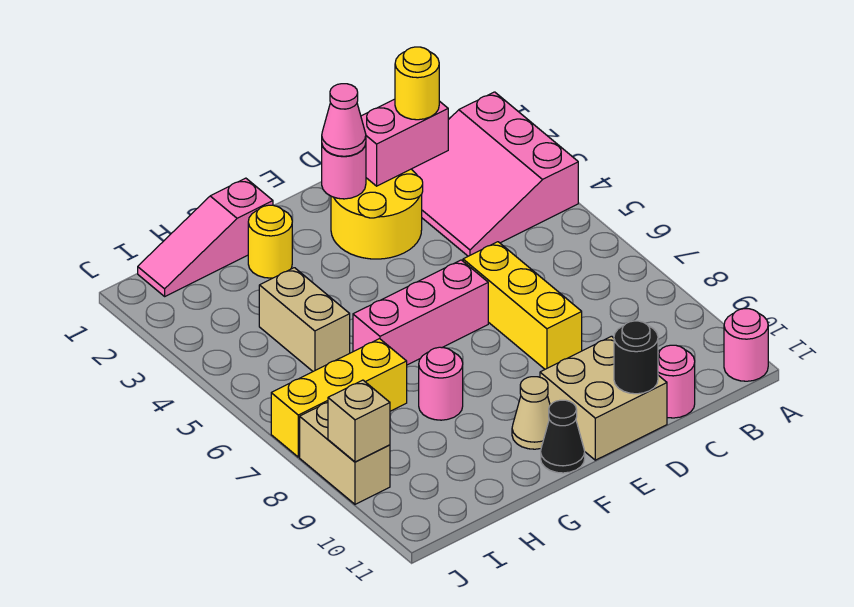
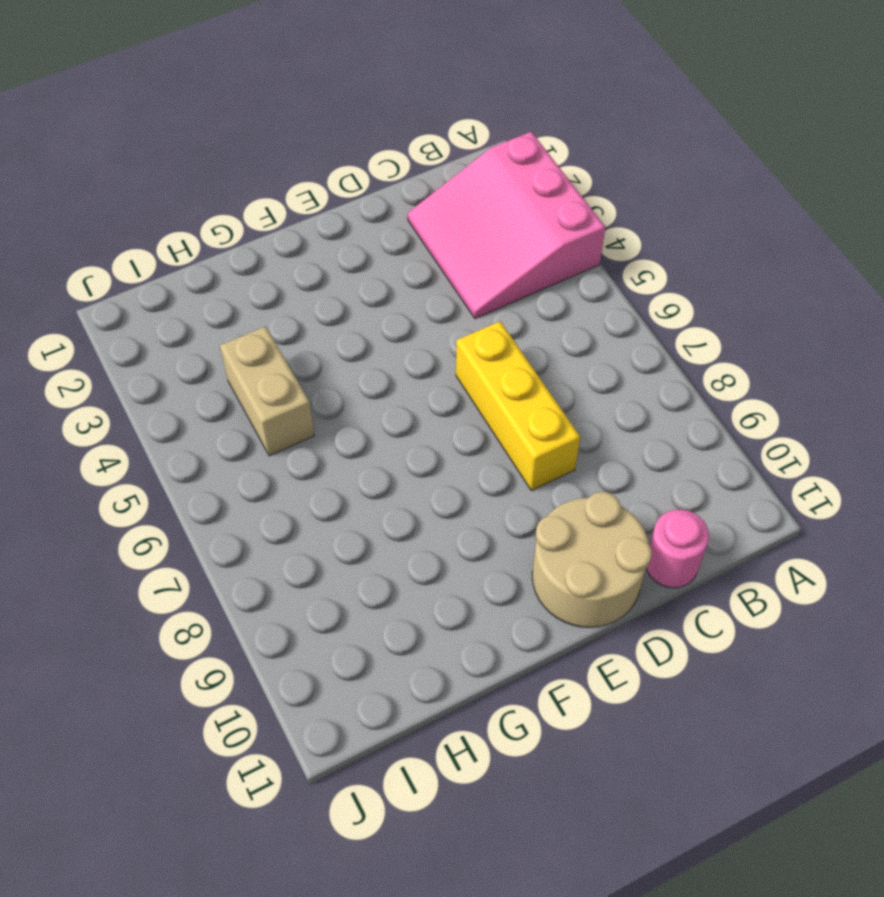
tan 2x2 round brick [532,492,652,627] -> tan 2x2 brick [540,336,667,460]
none -> pink 1x1 round brick [724,309,768,381]
none -> yellow 2x2 round brick [331,169,423,259]
none -> pink 1x3 brick [353,260,488,365]

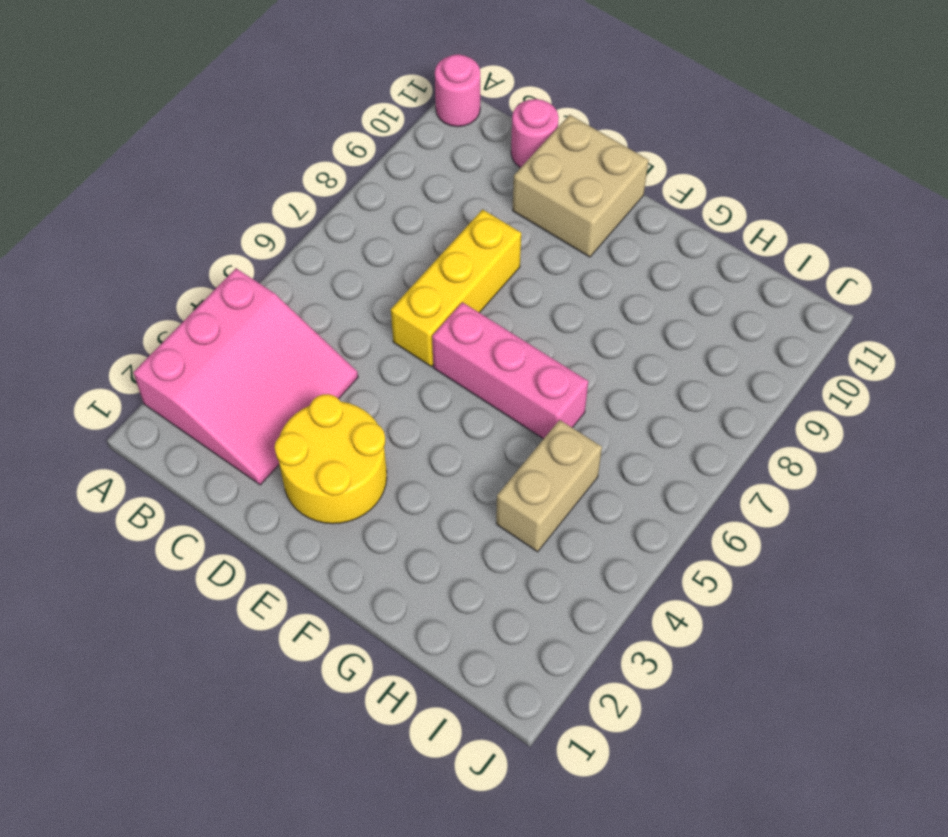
none -> tan 1x1 cone [512,377,550,449]
none -> black 1x1 cone [541,400,585,473]
none -> pink 1x3 slope [138,178,273,296]

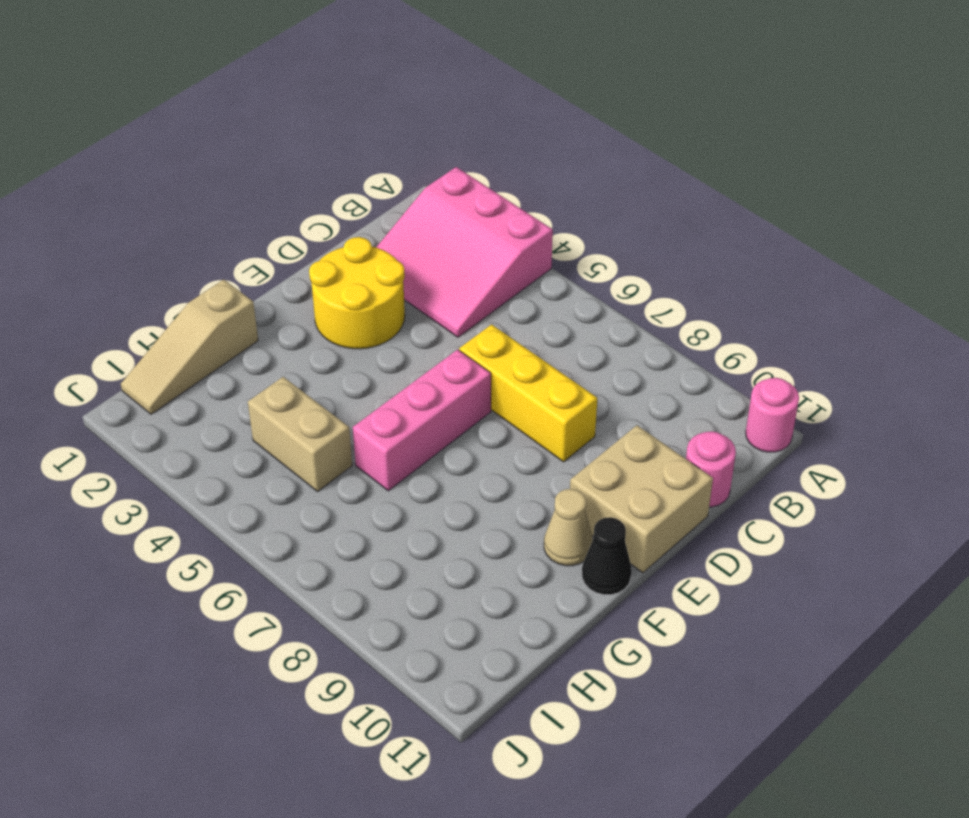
tan 1x3 slope [121,279,258,414] -> pink 1x3 slope [138,178,273,296]
none -> yellow 1x1 round brick [248,205,292,278]
none -> pink 1x1 round brick [419,347,463,420]
none -> yellow 1x3 brick [271,339,407,457]

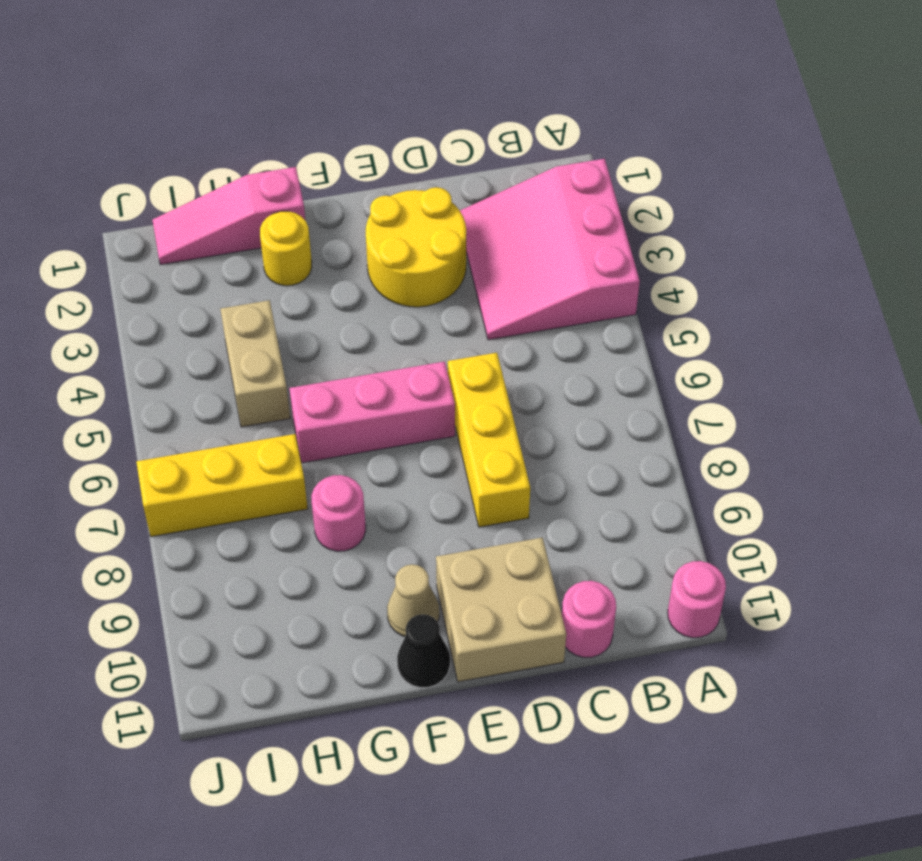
none -> tan 1x2 brick [300,403,390,504]
none -> pink 1x2 brick [361,99,448,186]
none -> black 1x1 round brick [614,321,658,394]

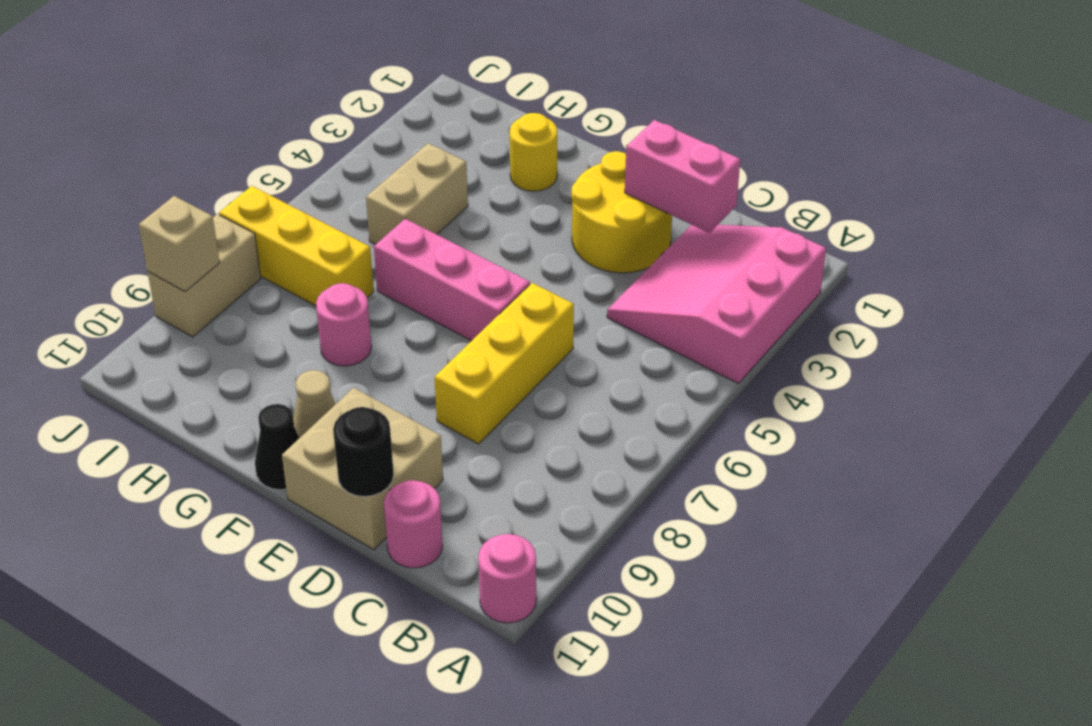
none -> pink 1x3 slope [138,178,273,296]
none -> pink 1x1 round brick [322,144,366,199]
none -> yellow 1x1 round brick [395,47,439,120]

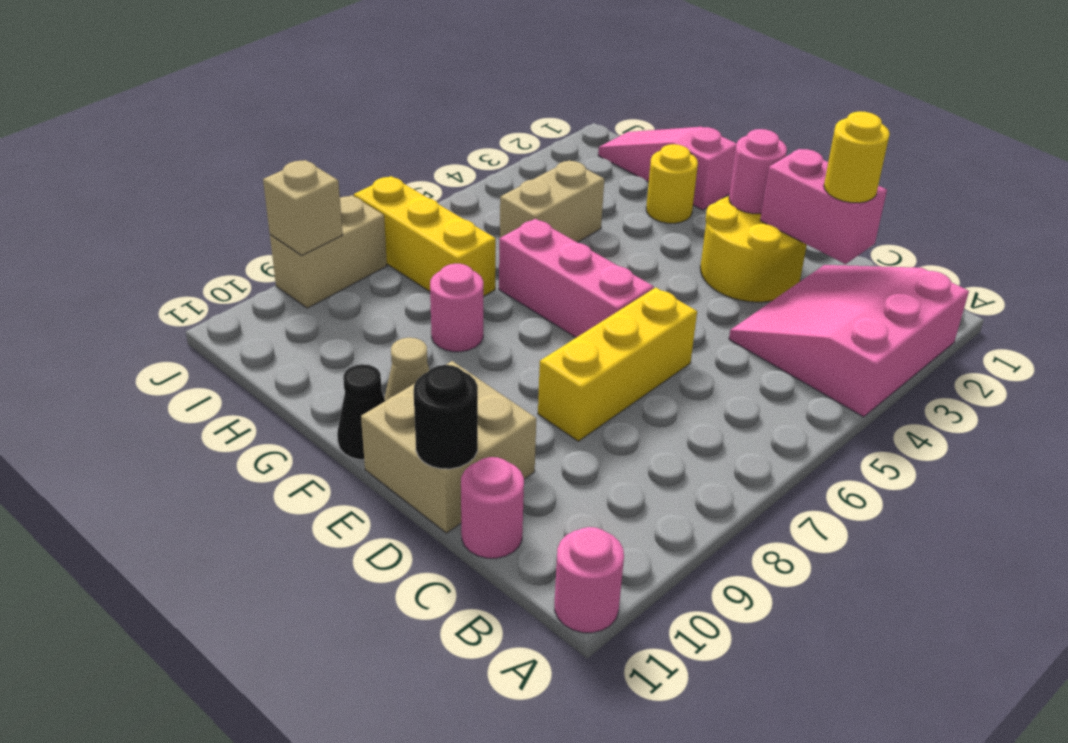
none -> pink 1x1 cone [322,84,366,156]

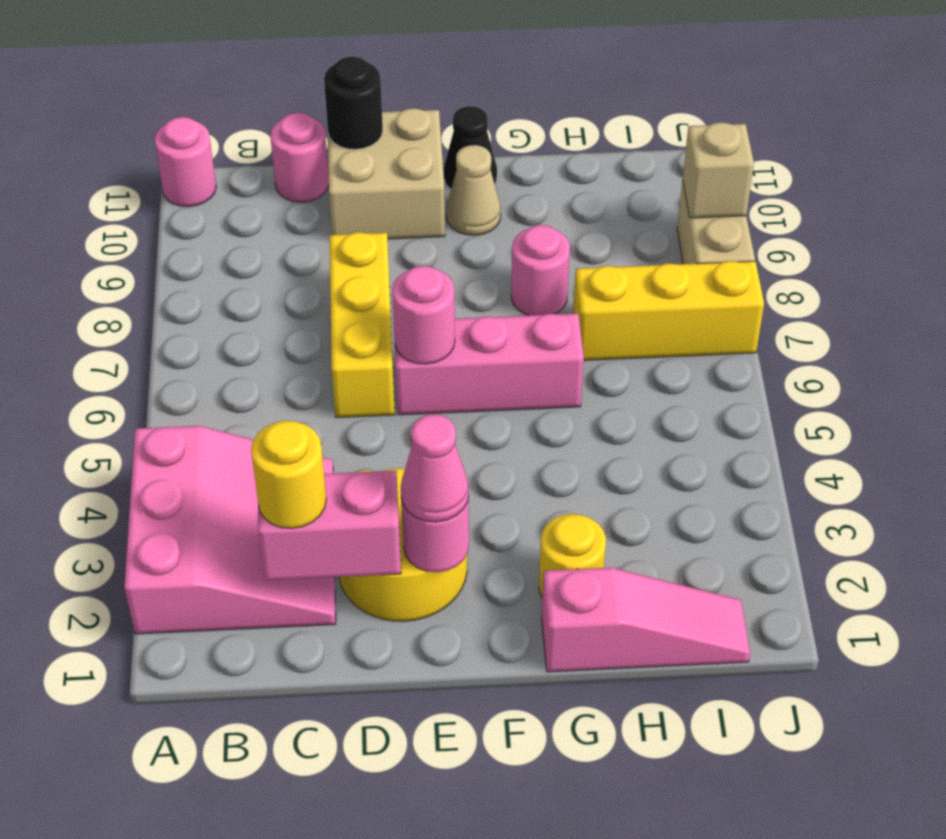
pink 1x1 round brick [392,266,455,364] -> none
none -> tan 1x2 brick [259,268,350,371]

